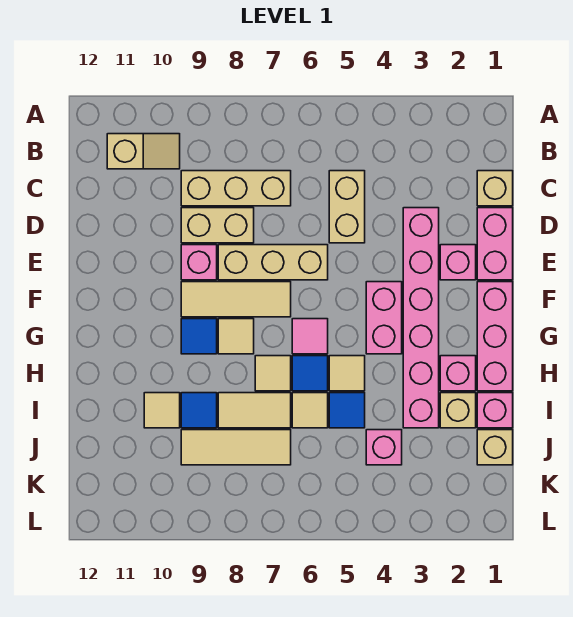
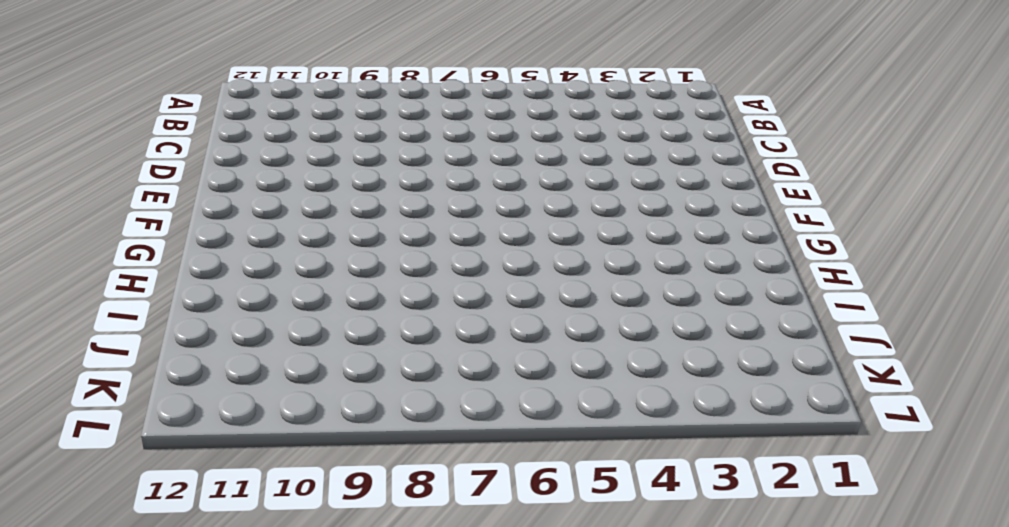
none -> tan 1x2 slope [107,134,180,169]
none -> tan 1x1 brick [477,171,513,206]
none -> tan 1x2 brick [329,171,365,243]
none -> tan 1x3 brick [181,171,291,206]

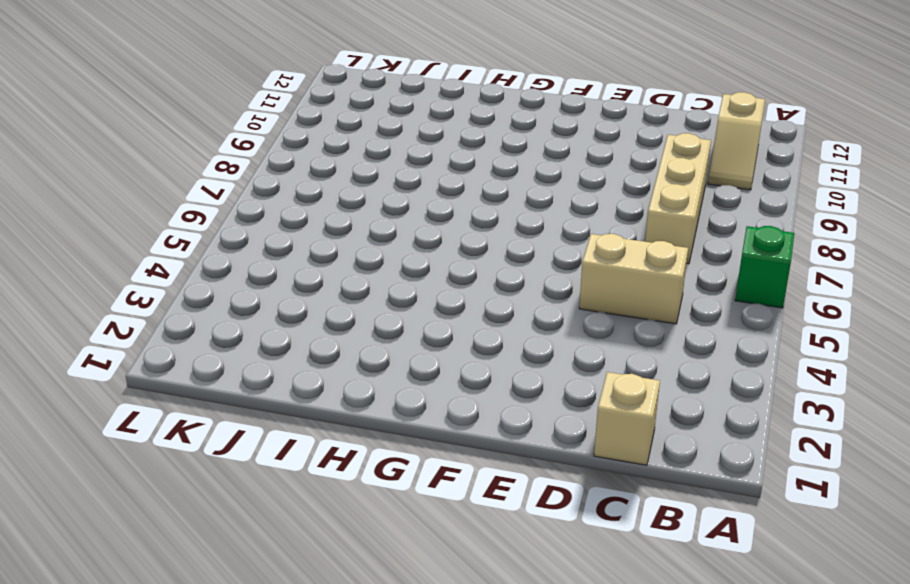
green 1x1 brick [735,226,794,308] -> none
none -> pink 1x2 brick [477,208,513,280]
none -> pink 1x6 brick [403,208,439,428]
none -> tan 1x2 brick [181,208,254,243]
none -> pink 1x1 brick [440,245,476,280]

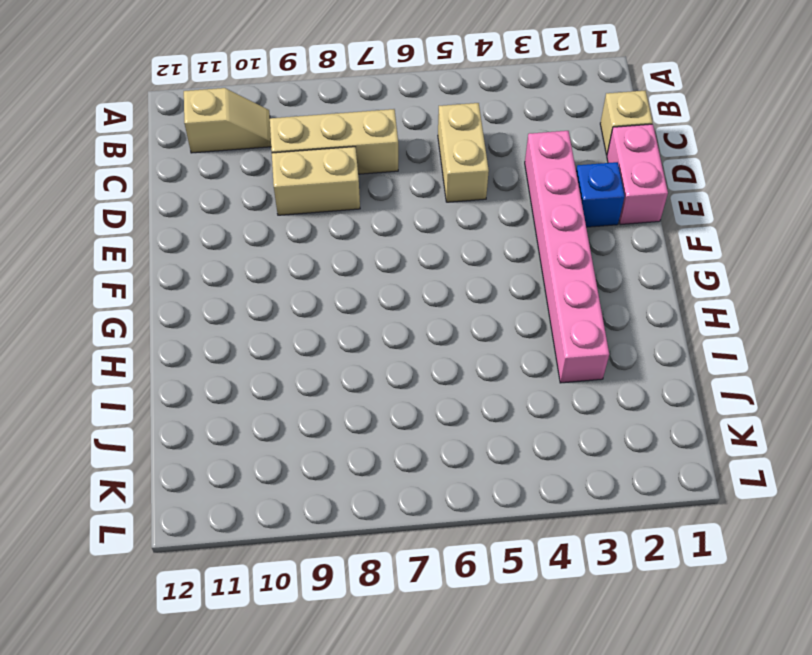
blue 1x1 brick [576,162,625,227] -> pink 1x1 brick [440,245,476,280]
none -> tan 1x3 brick [218,245,328,280]
none -> pink 1x1 brick [181,245,217,280]
none -> pink 1x3 brick [477,282,513,391]
none -> pink 1x2 brick [366,282,402,354]

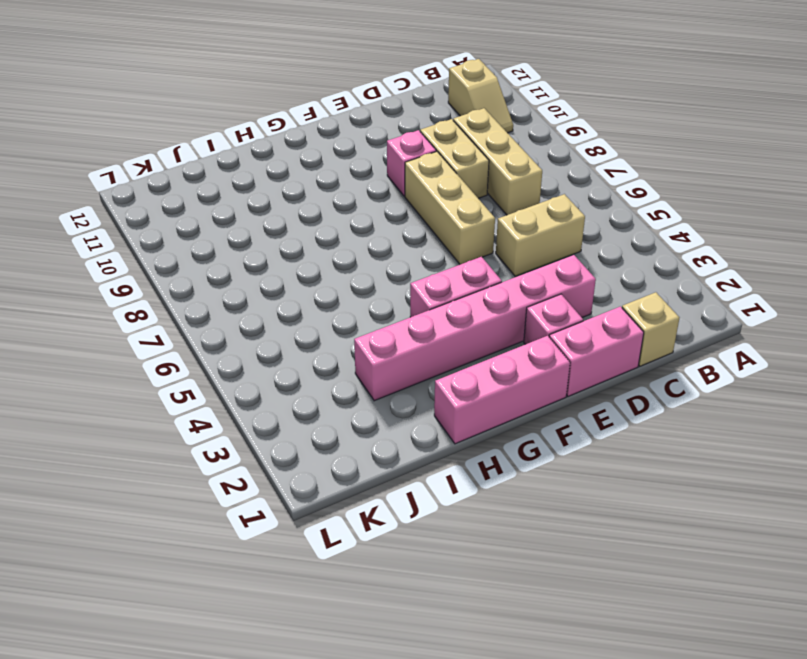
none -> tan 1x3 tile [181,282,291,317]
none -> pink 1x1 tile [292,319,328,354]
none -> tan 1x1 tile [218,319,254,354]
none -> blue 1x1 tile [181,319,217,354]

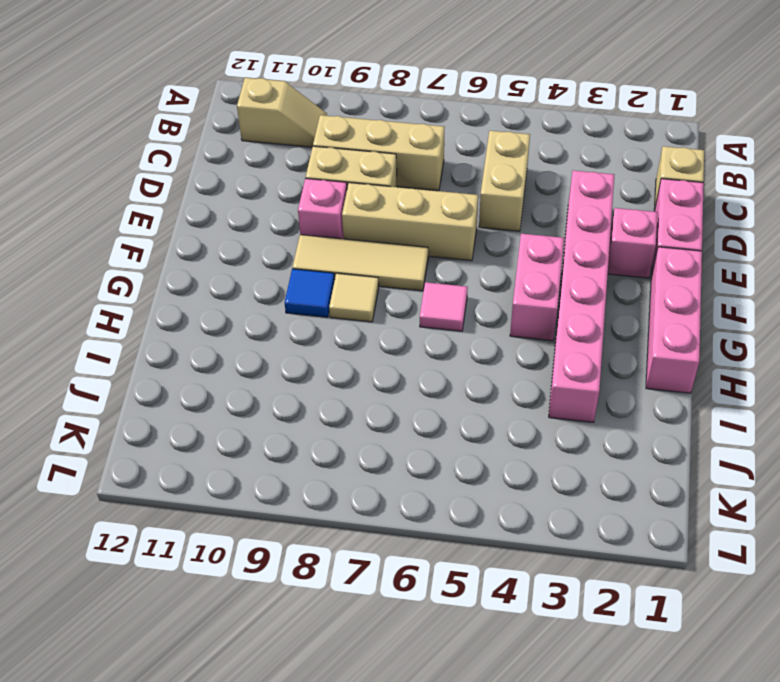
none -> pink 1x1 brick [440,356,476,391]
none -> tan 1x1 tile [329,356,365,391]
none -> blue 1x1 tile [292,356,328,391]
none -> tan 1x1 tile [255,356,291,391]

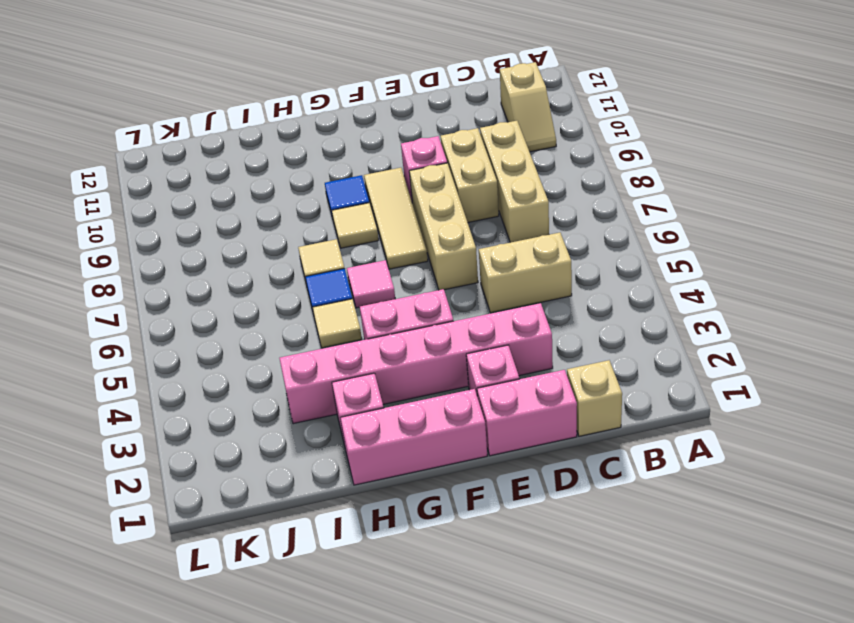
none -> pink 1x1 brick [477,393,513,428]
none -> tan 1x1 brick [440,393,476,428]
none -> blue 1x1 tile [329,393,365,428]
none -> tan 1x1 tile [292,393,328,428]

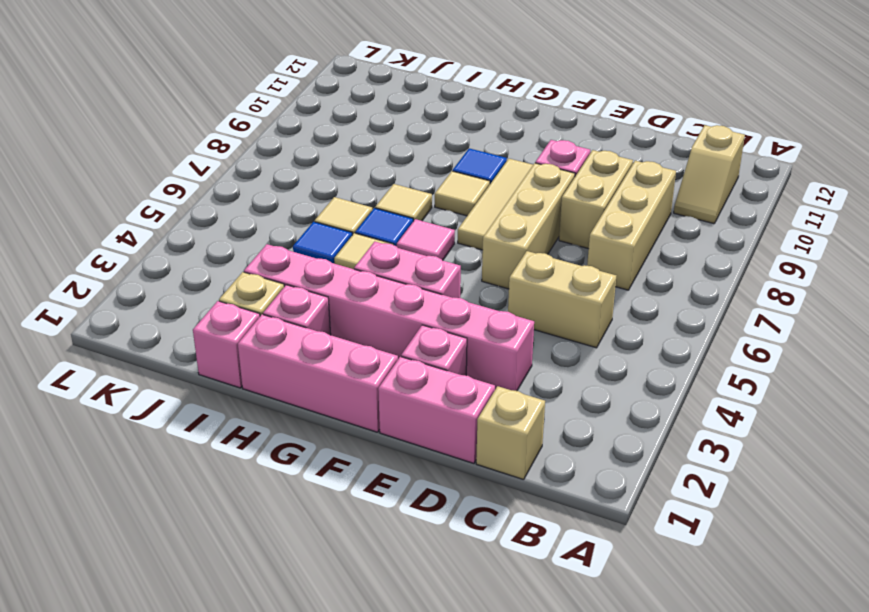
none -> tan 1x2 tile [218,393,291,428]
none -> blue 1x1 tile [181,393,217,428]
none -> tan 1x1 tile [144,393,180,428]
none -> tan 1x1 brick [477,430,513,465]

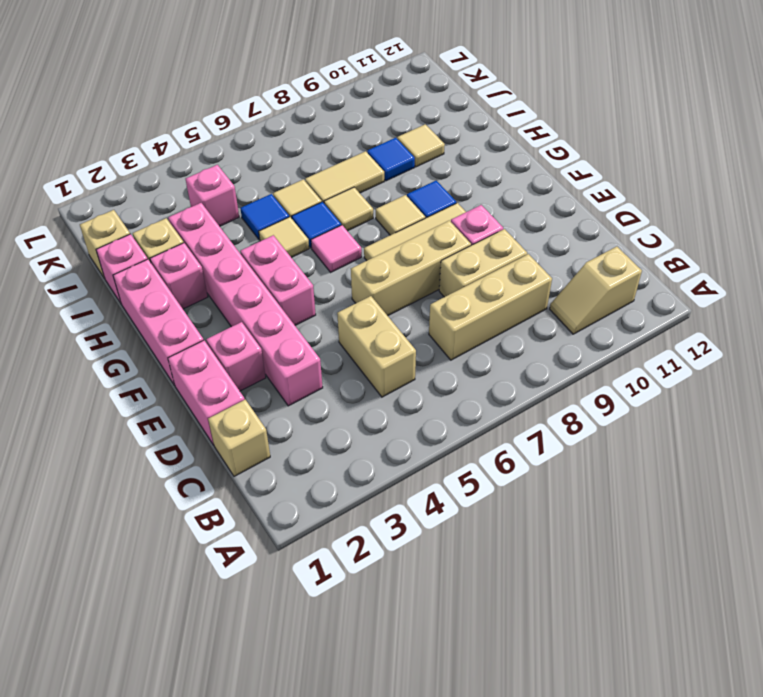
none -> tan 1x3 tile [181,430,291,465]

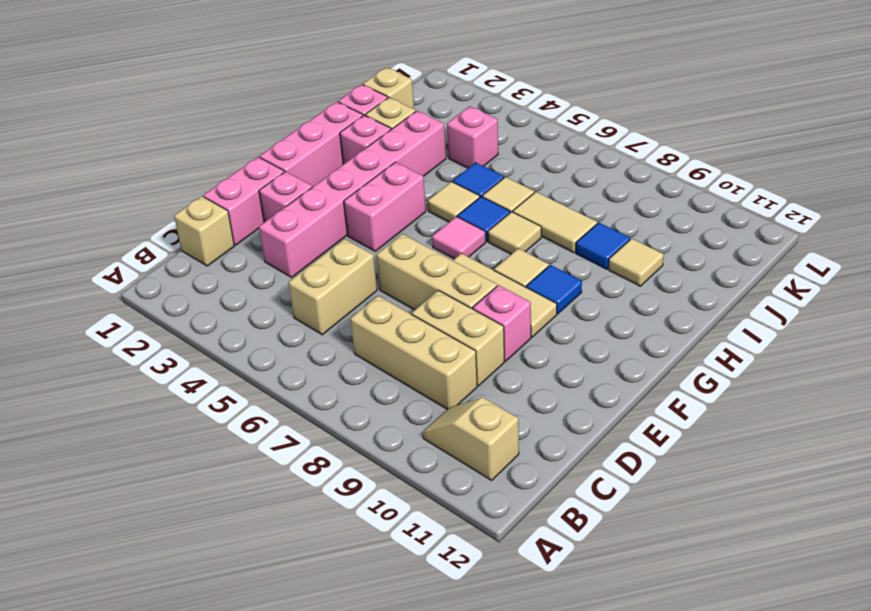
none -> tan 1x3 tile [181,430,291,465]

